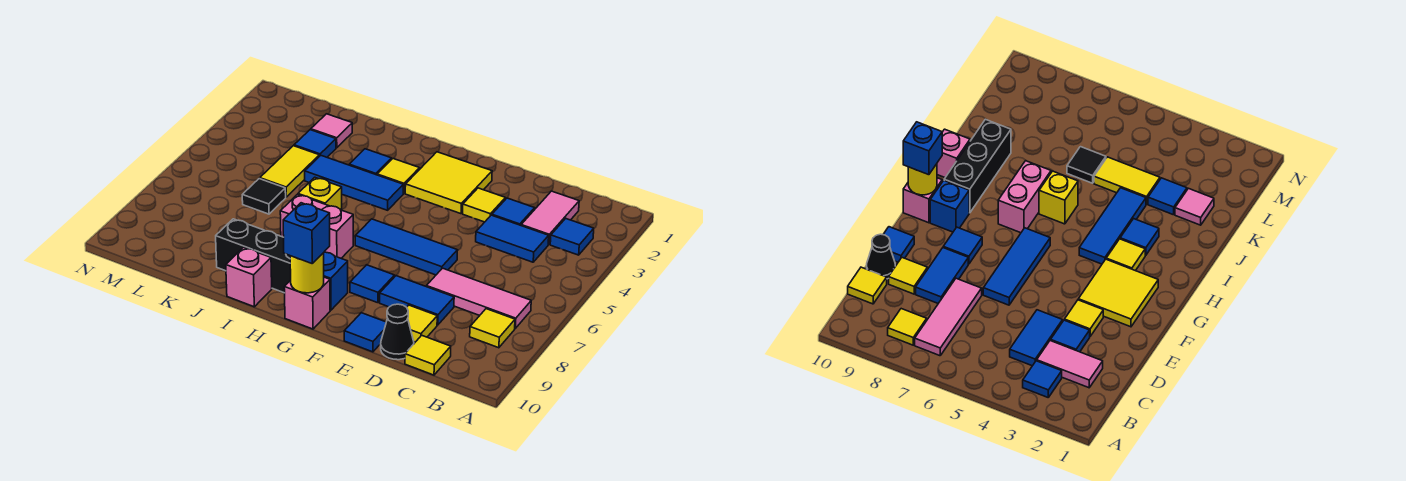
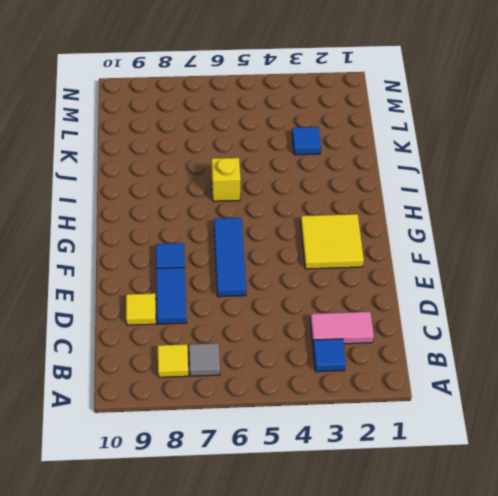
grey 1x1 tile [189,343,220,376] -> pink 1x3 tile [426,268,531,328]
none -> blue 1x2 tile [476,215,549,262]
none -> yellow 1x1 tile [405,335,451,375]
none -> blue 1x1 tile [492,198,535,225]
none -> black 1x1 cone [381,304,414,360]

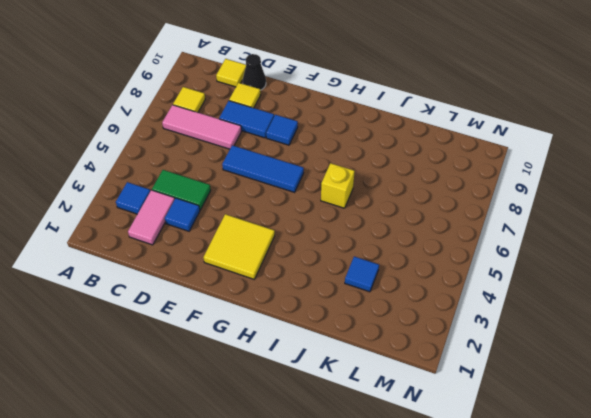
green 1x2 tile [152,170,211,210] -> blue 1x2 tile [476,215,549,262]
none -> yellow 1x1 tile [463,188,505,222]
none -> blue 1x1 tile [344,313,386,352]
none -> blue 1x1 brick [324,252,348,310]
none -> pink 1x1 brick [284,277,330,329]

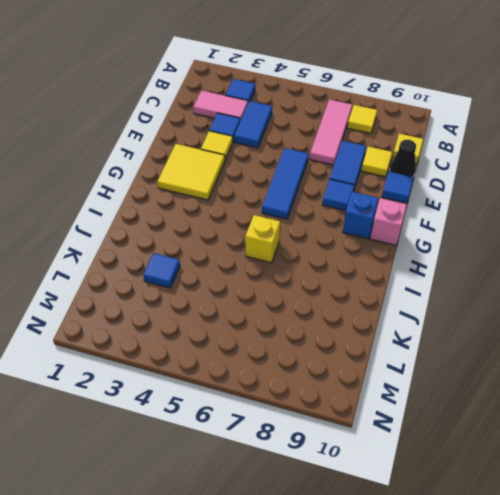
none -> yellow 1x1 tile [377,159,420,193]
none -> blue 1x3 tile [305,156,403,210]
none -> pink 1x2 brick [280,194,353,258]
none -> black 1x3 brick [216,219,291,293]

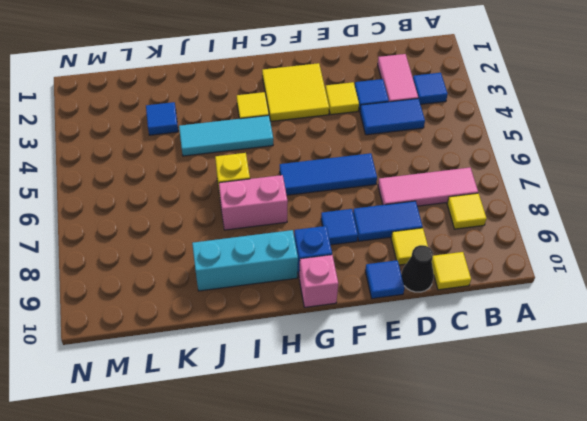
cyan 1x3 tile [179,115,273,156] -> blue 1x3 tile [305,156,403,210]
cyan 1x3 brick [192,230,298,291] -> black 1x3 brick [216,219,291,293]
none -> blue 1x1 tile [349,149,391,175]
none -> pink 1x1 brick [226,247,272,307]
none -> pink 1x1 tile [311,114,352,148]
none -> yellow 1x2 tile [260,146,319,197]

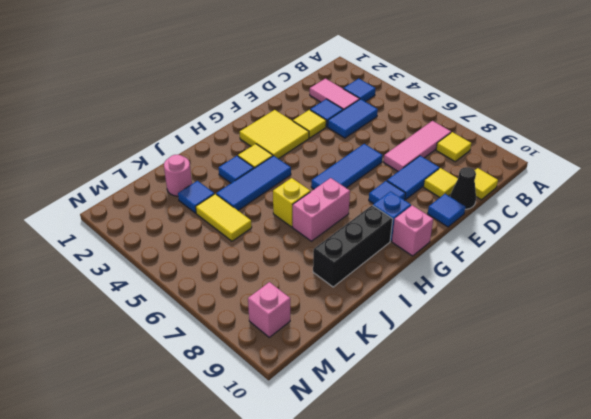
pink 1x1 round brick [164,155,192,196] -> pink 1x1 tile [311,114,352,148]
pink 1x1 brick [248,282,290,337] -> pink 1x1 brick moved to [226,247,272,307]
none -> black 1x1 tile [242,179,286,214]
none -> yellow 1x1 round brick [290,253,324,293]
none -> blue 1x1 brick [283,203,330,263]

